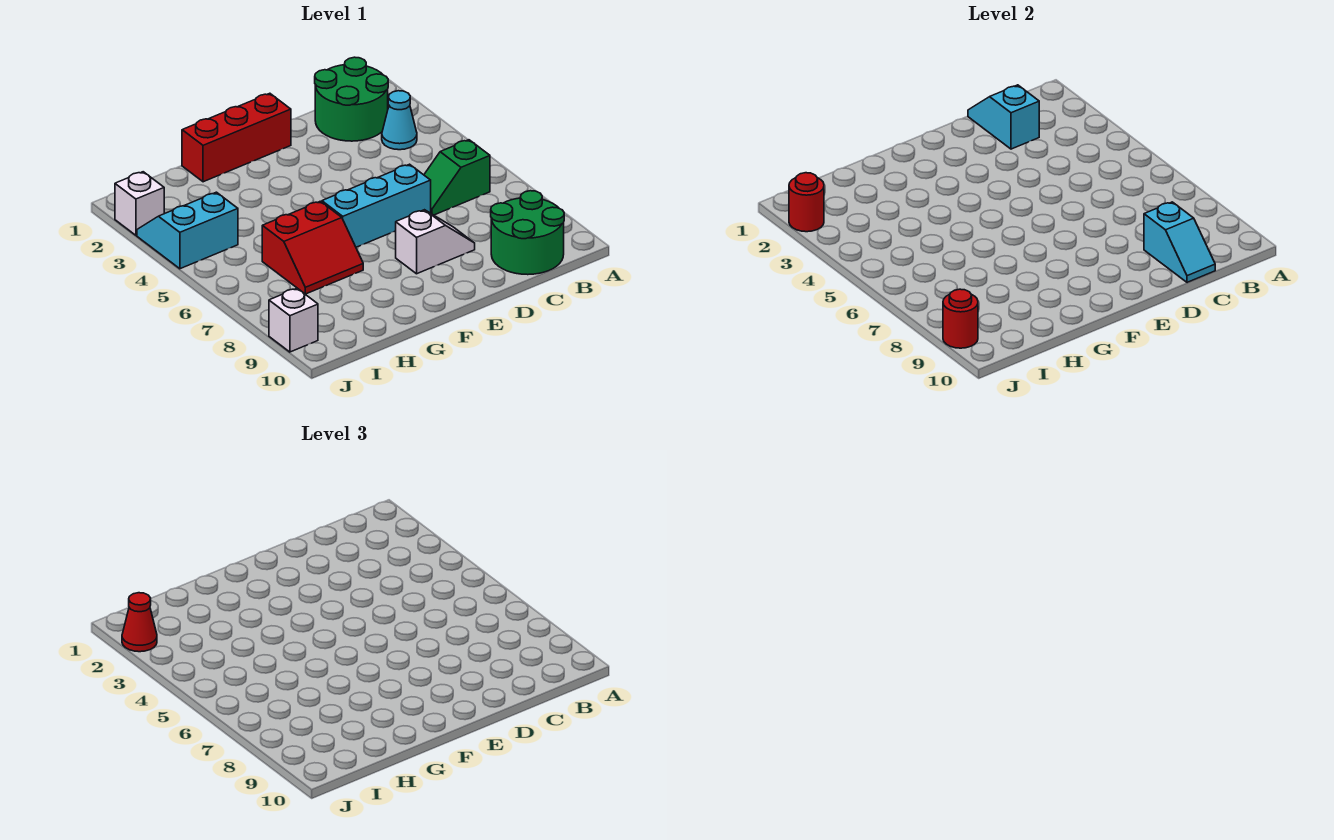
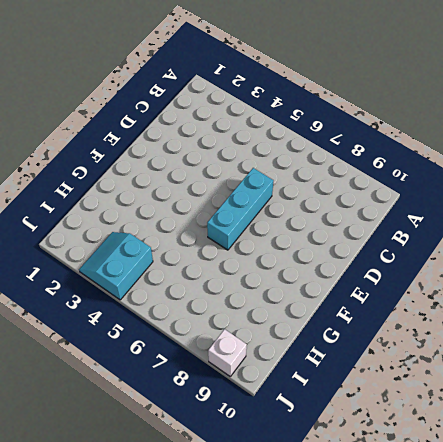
none -> green 2x2 round brick [315,57,388,141]
none -> cyan 1x1 cone [382,91,417,150]
none -> green 1x2 slope [424,140,490,215]

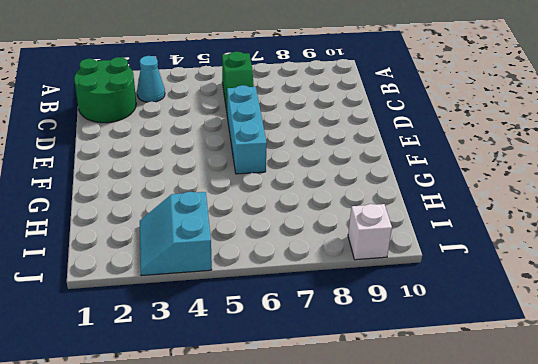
none -> green 2x2 round brick [491,191,564,275]
none -> white 1x2 slope [396,210,475,274]
none -> red 1x3 brick [182,93,291,182]

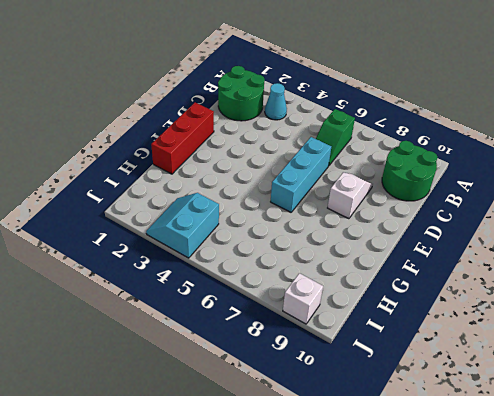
none -> red 2x2 slope [262,201,363,294]
none -> white 1x1 brick [115,172,164,235]
none -> cyan 1x2 slope [968,85,1039,149]

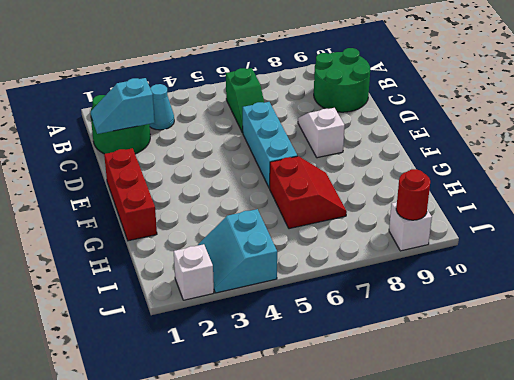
none -> cyan 1x2 slope [1144,202,1215,282]
none -> red 1x1 round brick [789,173,824,232]
none -> red 1x1 cone [122,593,157,652]

